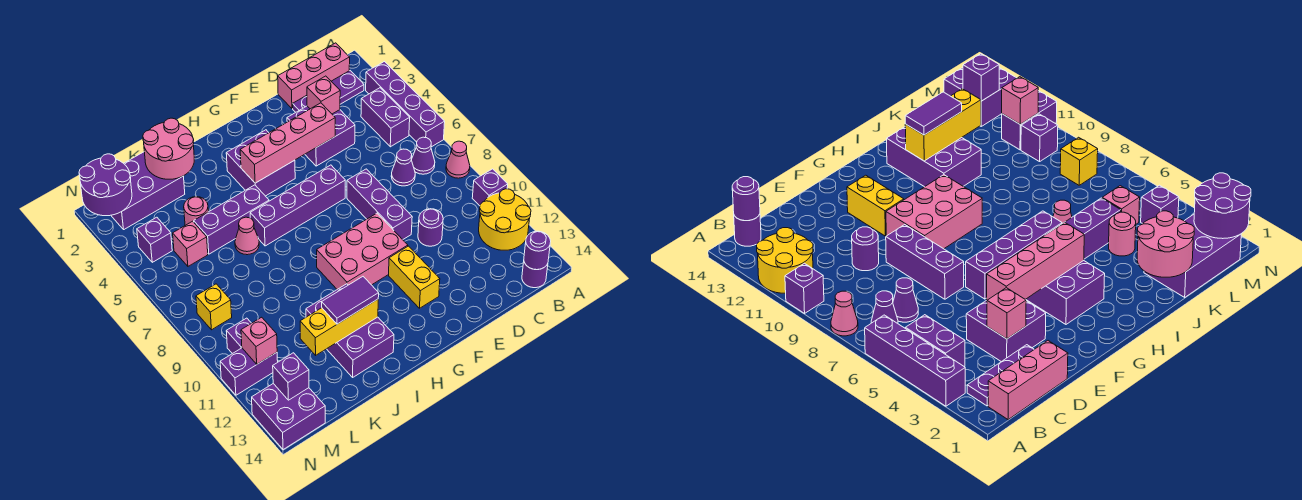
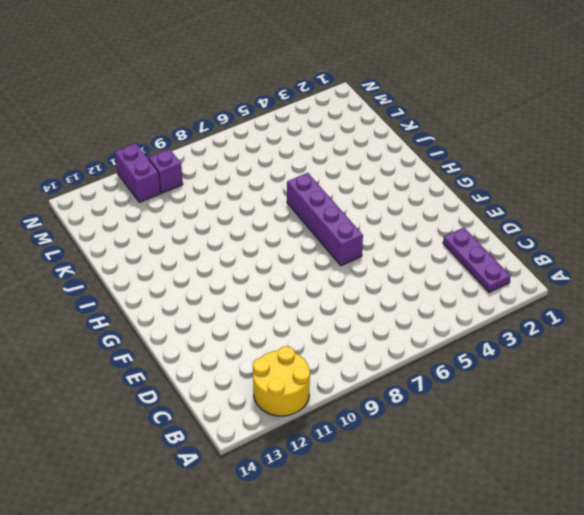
none -> purple 1x4 brick [366,62,445,147]
none -> pink 1x1 cone [446,141,470,178]
none -> purple 1x1 brick [472,169,508,206]
none -> pink 1x3 brick [278,43,350,108]

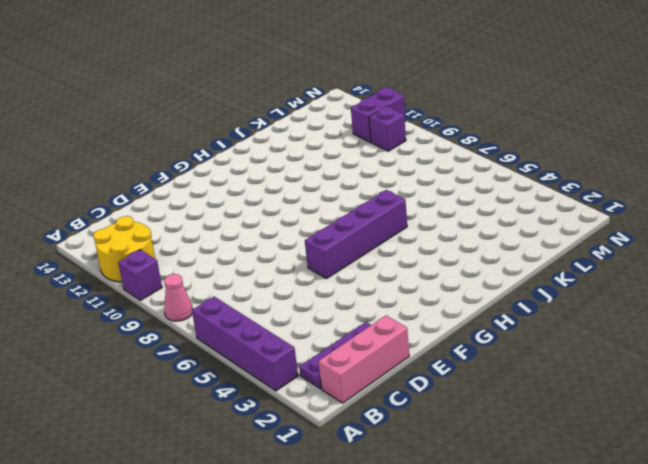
none -> purple 1x2 brick [361,88,410,147]
none -> purple 1x1 cone [412,137,435,174]
none -> purple 1x1 round brick [522,262,548,288]
none -> purple 1x1 cone [391,149,415,186]

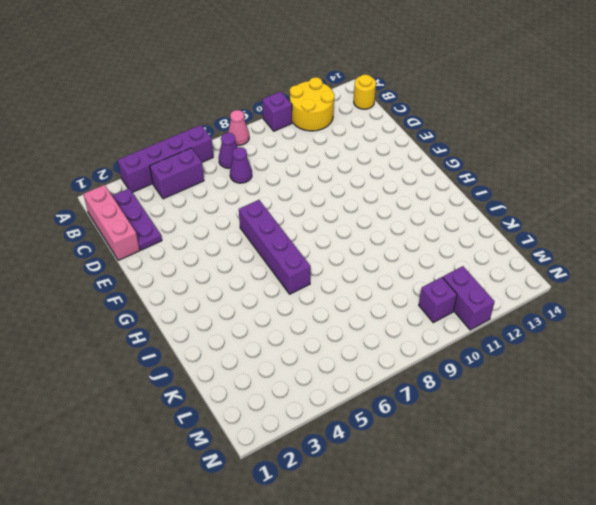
yellow 1x1 round brick [354,75,376,109] -> purple 1x1 round brick [522,262,548,288]
none -> purple 2x2 brick [287,106,355,166]
none -> purple 1x1 round brick [418,209,443,246]
none -> purple 1x3 brick [347,169,412,240]
none -> pink 2x3 brick [317,213,408,289]

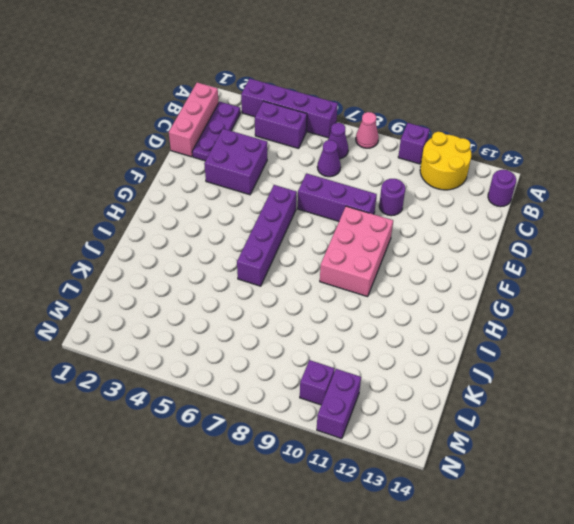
none -> yellow 1x2 brick [389,246,440,308]
none -> purple 2x2 brick [226,130,295,196]
none -> purple 1x3 brick [194,185,269,254]
none -> purple 2x3 brick [306,284,394,377]

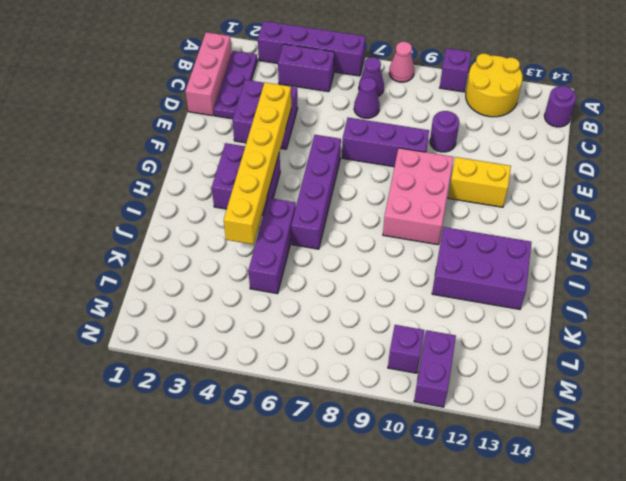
yellow 1x6 brick [224,82,291,245] -> pink 1x4 brick [240,103,335,183]
none -> pink 1x1 cone [235,217,259,255]
none -> purple 2x3 brick [111,152,185,229]
none -> pink 1x1 round brick [184,197,208,225]
none -> pink 1x1 brick [173,221,208,266]

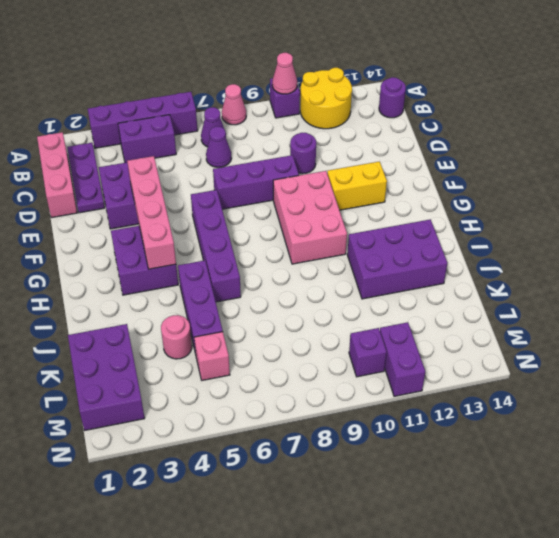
pink 1x1 cone [272,53,297,94] -> pink 1x1 cone moved to [235,217,259,255]
none -> purple 1x1 brick [137,217,172,262]
none -> yellow 1x1 brick [196,284,232,330]
none -> purple 2x2 brick [252,384,325,450]
none -> purple 1x1 round brick [524,231,551,270]

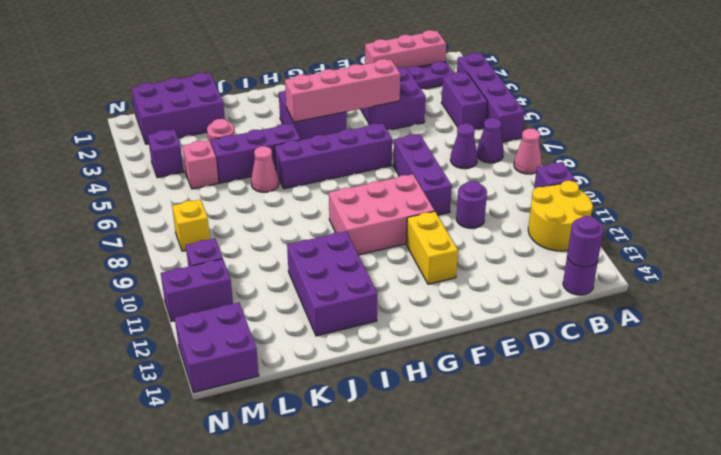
none -> pink 1x1 brick [307,76,340,114]
none -> yellow 1x3 brick [300,299,378,355]
none -> pink 2x2 round brick [143,118,194,179]
none -> purple 2x2 round brick [79,154,132,216]

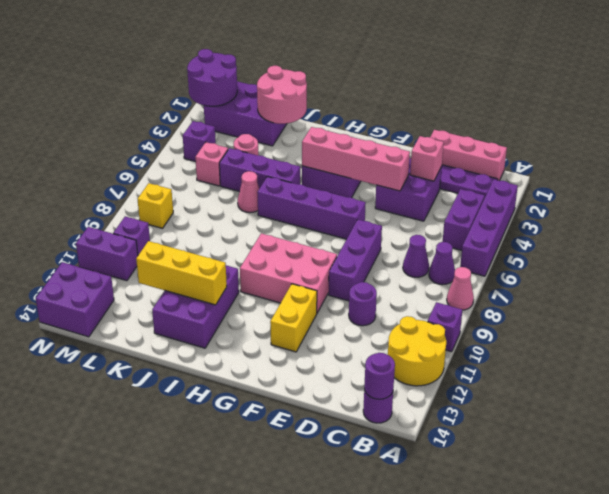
none -> pink 1x1 brick [241,317,277,364]
none -> purple 1x1 brick [273,353,309,400]
none -> purple 1x2 tile [322,277,379,324]

